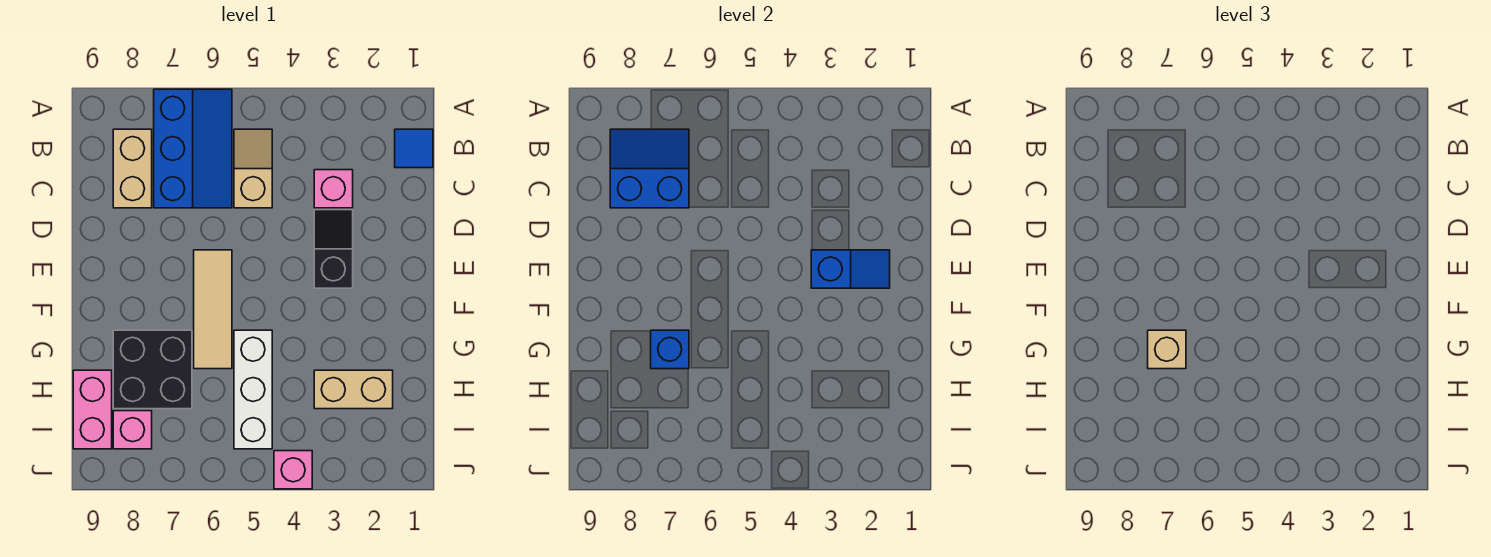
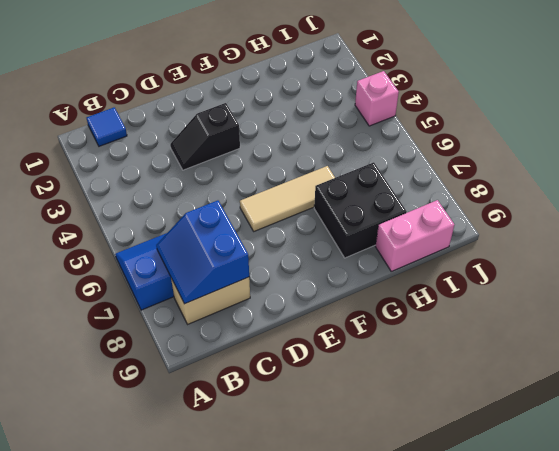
none -> tan 1x2 slope [234,129,272,208]
none -> pink 1x1 brick [314,170,353,208]
none -> white 1x3 brick [234,330,272,449]

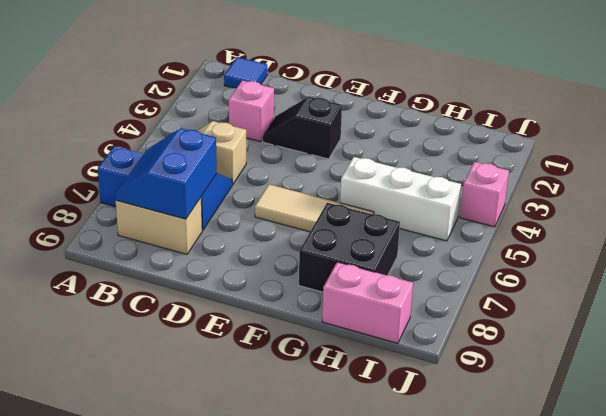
none -> tan 1x2 brick [314,370,393,409]
none -> pink 1x1 brick [113,411,152,449]
none -> blue 1x2 slope [811,250,890,288]

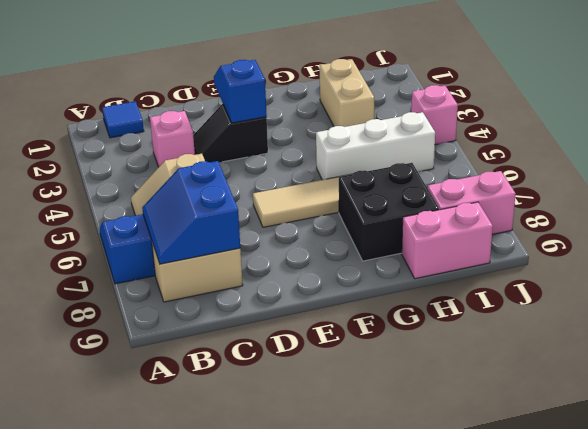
pink 1x2 brick [427,171,516,234] -> pink 1x1 brick [113,411,152,449]
none -> blue 1x1 brick [651,330,689,369]
none -> tan 1x1 brick [1148,330,1186,369]

